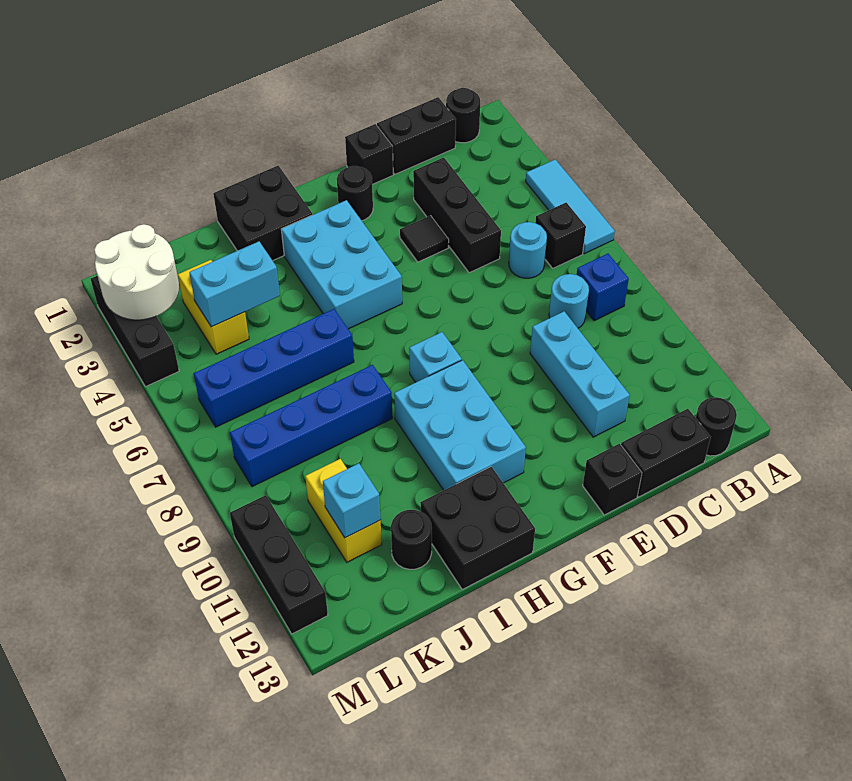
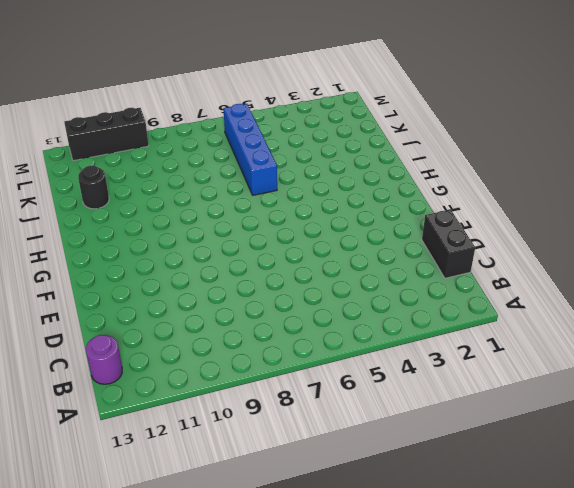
purple 1x1 round brick [86,335,122,384] -> black 1x1 round brick [696,397,737,456]
none -> cyan 1x3 tile [526,159,615,254]
none -> black 1x1 round brick [446,88,480,143]
none -> black 1x1 brick [535,203,586,268]
none -> blue 1x1 brick [577,254,629,321]

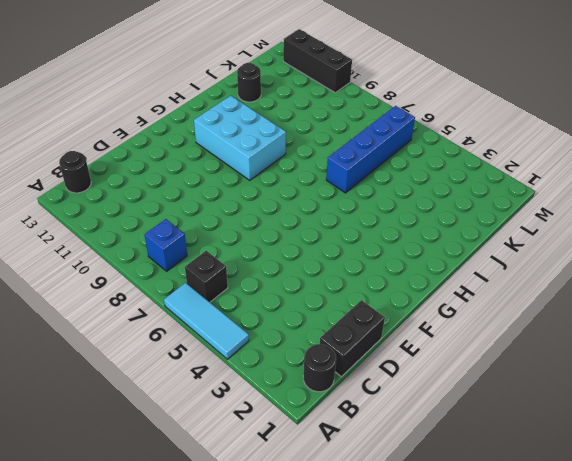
none -> cyan 1x1 round brick [509,222,547,278]
none -> cyan 1x1 round brick [549,274,589,328]
none -> black 1x2 brick [621,409,711,497]
none -> black 1x3 brick [413,158,501,273]

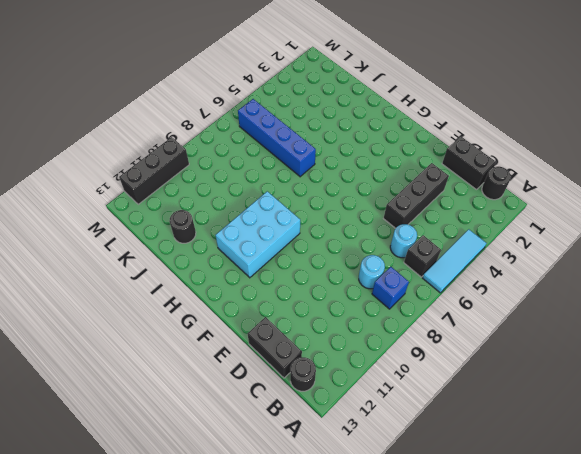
none -> cyan 1x3 brick [530,311,630,437]
none -> black 1x1 brick [345,124,393,184]
none -> black 1x1 tile [400,216,449,262]
none -> black 1x1 brick [583,444,642,515]

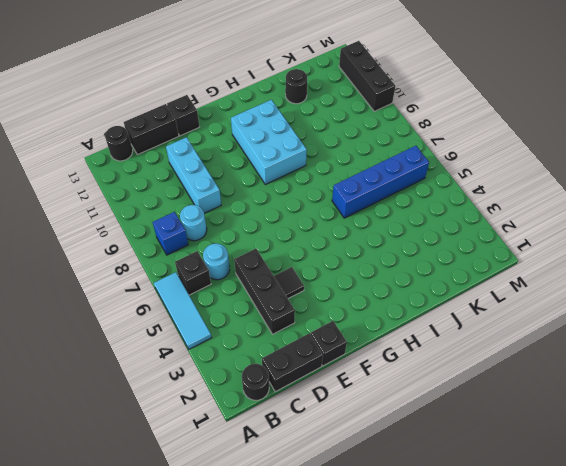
none -> black 1x1 round brick [337,166,373,221]
none -> cyan 2x3 brick [281,200,402,329]
none -> cyan 1x1 brick [409,332,462,382]
none -> black 2x2 brick [213,166,313,261]

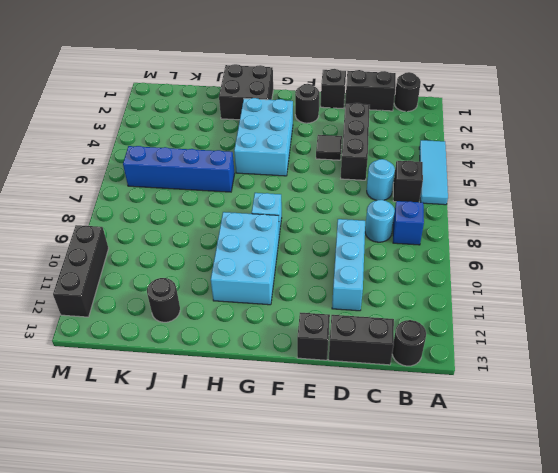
none -> black 2x2 brick [420,467,535,590]
none -> blue 1x4 brick [230,365,392,487]
none -> yellow 1x2 brick [178,260,249,354]
none -> yellow 1x2 brick [305,459,382,562]

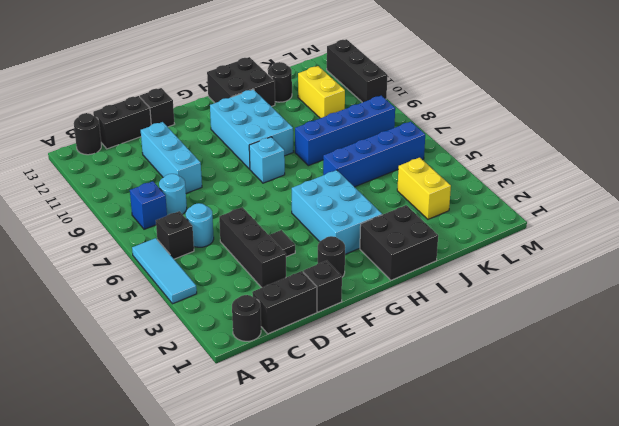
none -> black 1x3 brick [91,276,179,387]
none -> cyan 1x2 brick [189,242,280,327]
none -> cyan 1x1 brick [323,463,381,538]
none -> white 2x2 round brick [94,224,179,320]

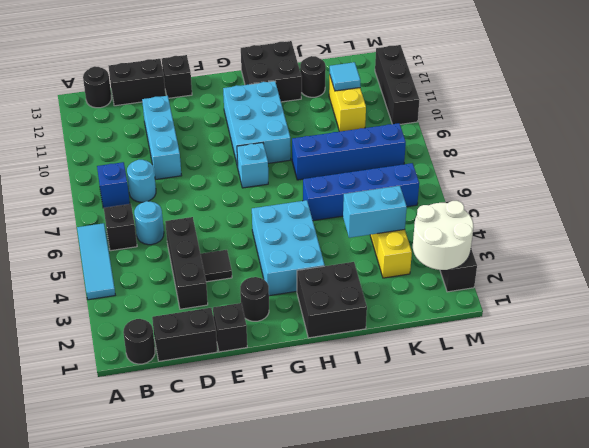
cyan 1x1 tile [330,62,360,91] -> cyan 1x1 brick [323,463,381,538]

